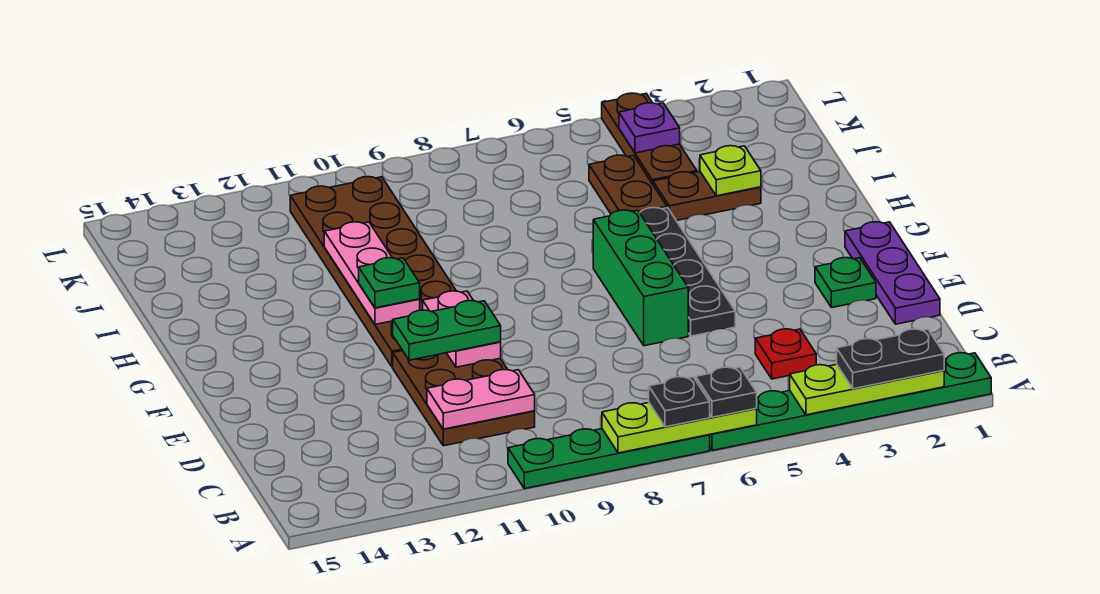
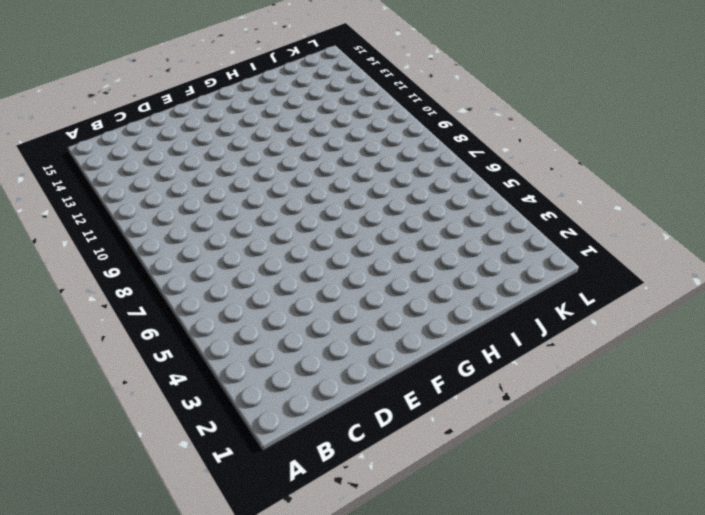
none -> green 1x6 plate [710,353,991,451]
none -> green 1x4 plate [508,429,710,489]
none -> red 1x1 plate [755,329,816,379]

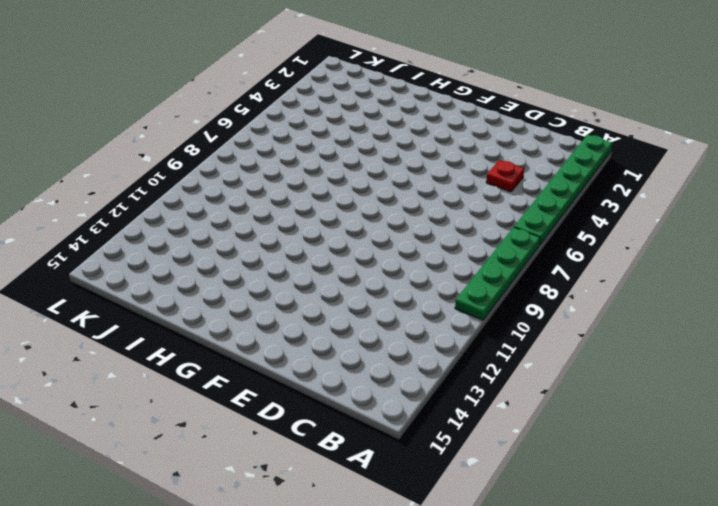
none -> brown 2x3 plate [393,351,535,446]
none -> purple 1x3 plate [845,222,940,324]
none -> green 1x1 plate [815,258,876,308]

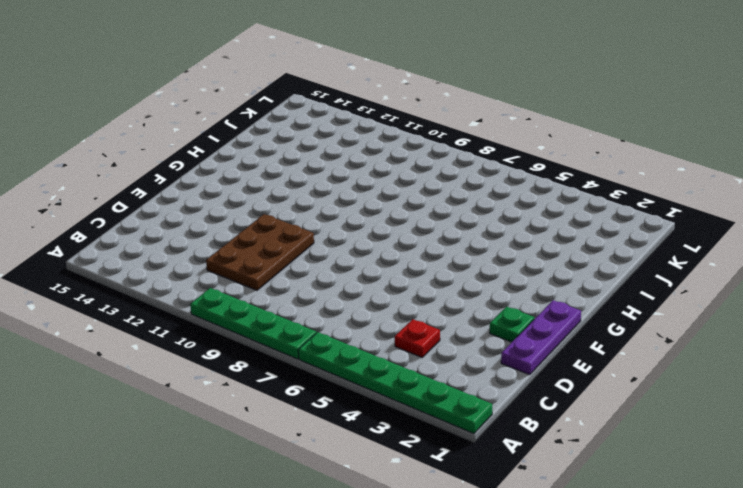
none -> black 1x4 plate [640,208,735,336]
none -> green 1x3 brick [593,210,688,346]
none -> brown 2x6 plate [290,177,456,367]

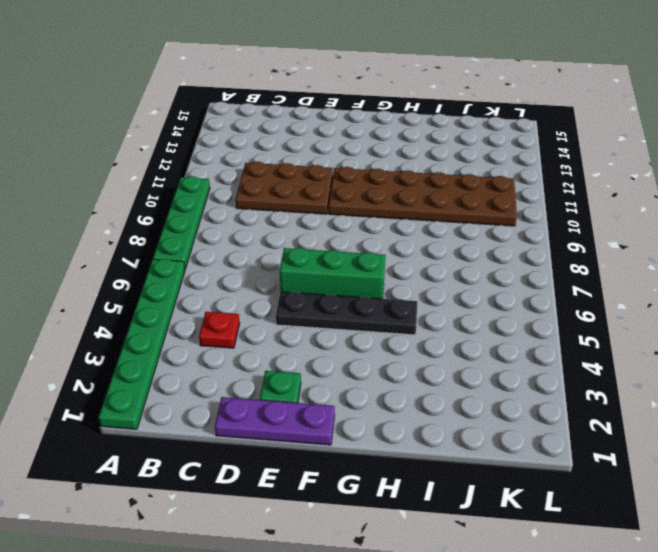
none -> brown 1x2 plate [653,172,761,221]
none -> brown 1x2 plate [589,155,667,214]
none -> brown 1x3 plate [602,93,697,184]

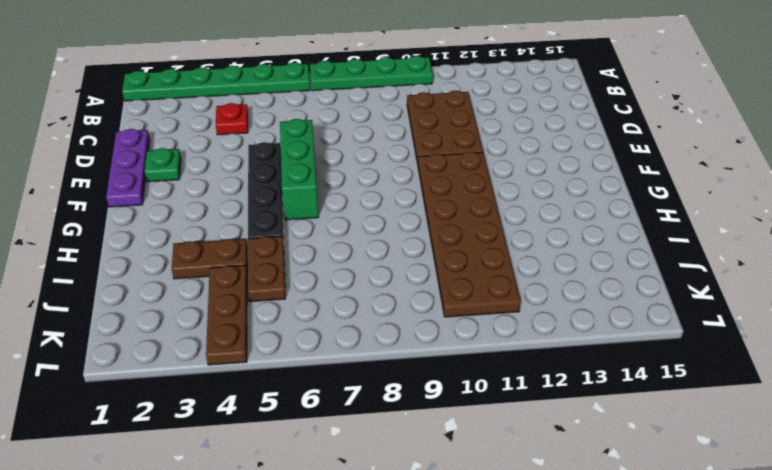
none -> lime 1x3 plate [790,364,944,415]
none -> lime 1x3 plate [602,403,757,453]
none -> pink 1x2 plate [427,370,535,429]

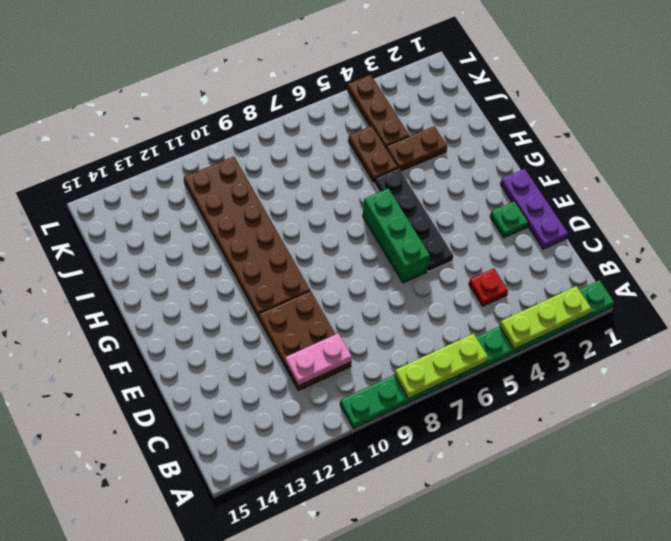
none -> pink 1x2 plate [423,291,501,367]
none -> pink 1x3 plate [324,222,420,324]
none -> lime 1x1 plate [700,146,761,196]

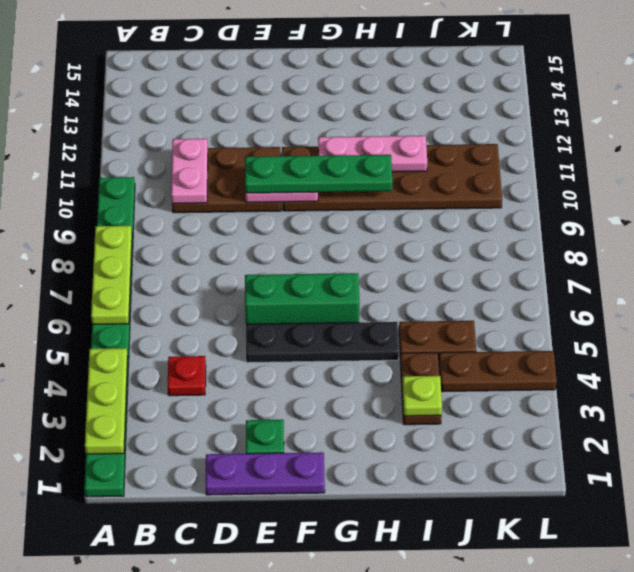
green 1x4 plate [245,155,392,193] -> green 1x2 plate [393,301,501,360]
none -> purple 1x1 plate [619,103,680,153]
none -> black 1x2 plate [837,329,944,389]
none -> black 1x1 plate [696,367,757,417]

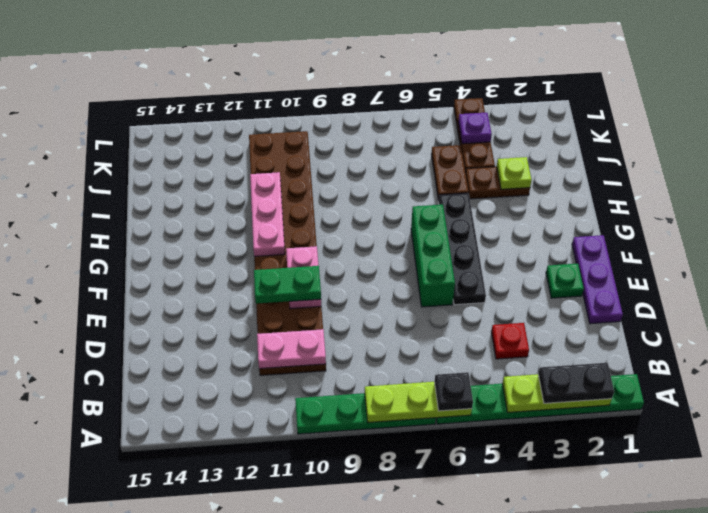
none -> black 1x1 plate [649,377,710,427]
none -> green 1x1 plate [359,258,420,308]

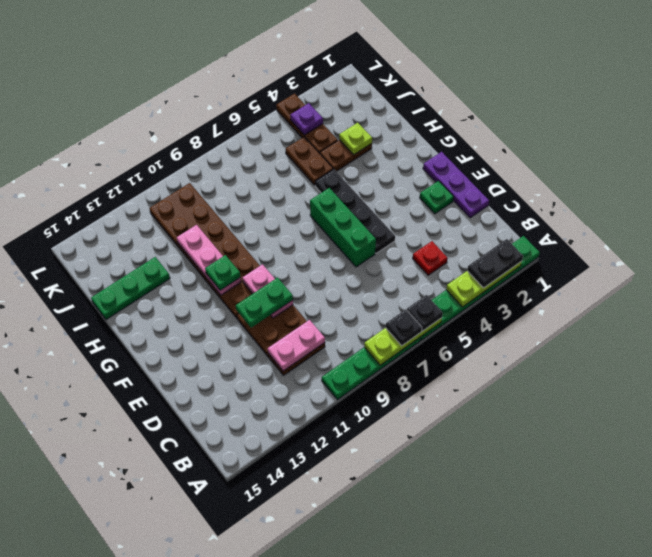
green 1x3 plate [91,257,170,320] -> none

